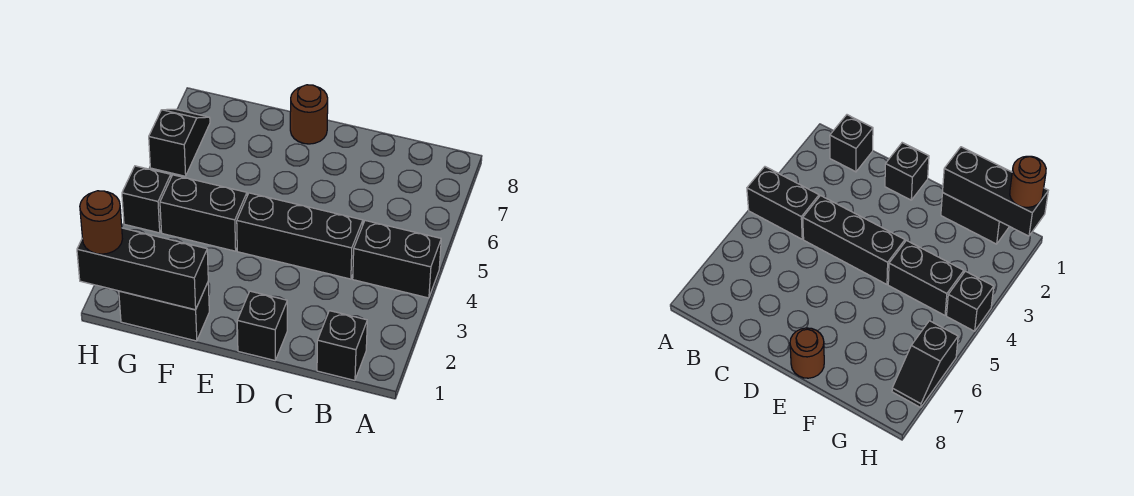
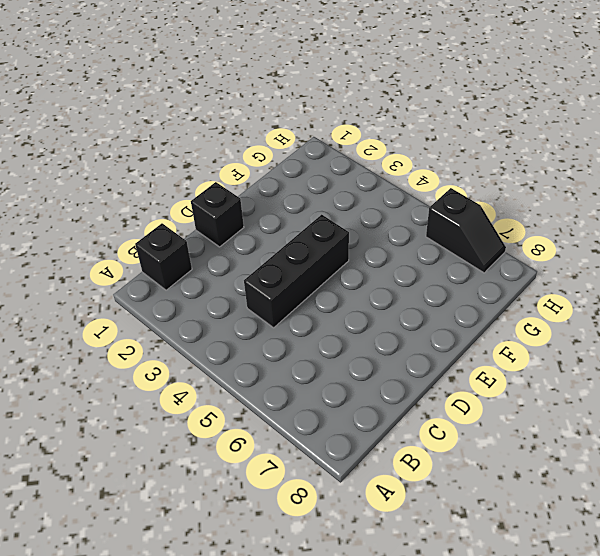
none -> black 1x2 brick [353,221,441,298]
none -> brown 1x1 round brick [290,85,328,144]

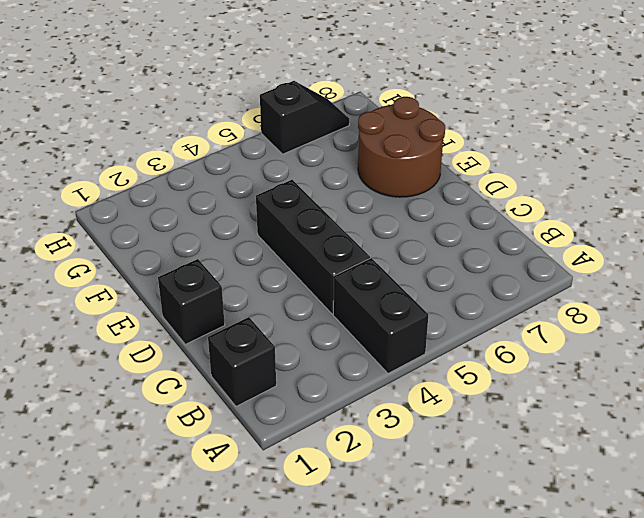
brown 2x2 round brick [358,97,445,197] -> brown 1x1 round brick [290,85,328,144]
none -> black 1x2 brick [119,283,209,341]
none -> black 1x2 brick [160,175,247,251]

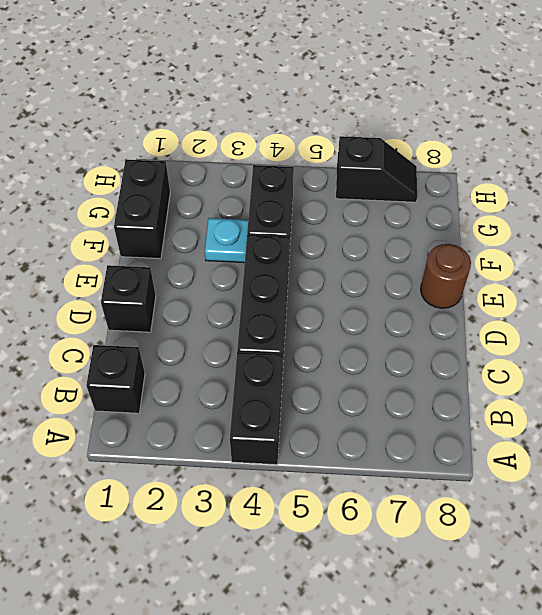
cyan 1x1 plate [205,218,248,263] -> none
none -> black 1x1 brick [122,166,171,233]
none -> black 1x3 brick [77,228,208,310]

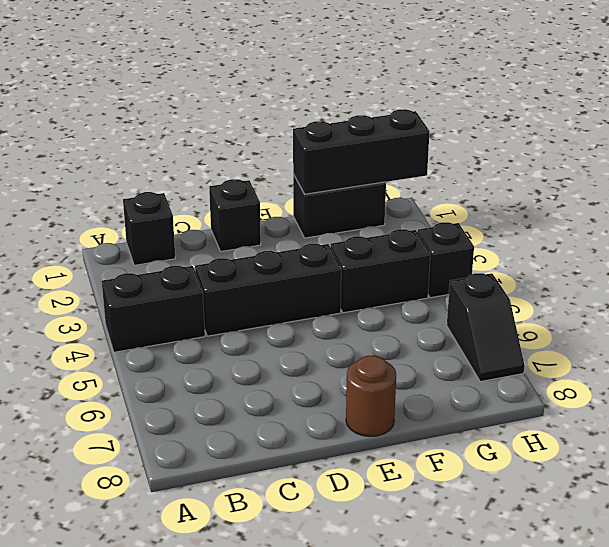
none -> brown 1x1 round brick [80,191,122,254]

